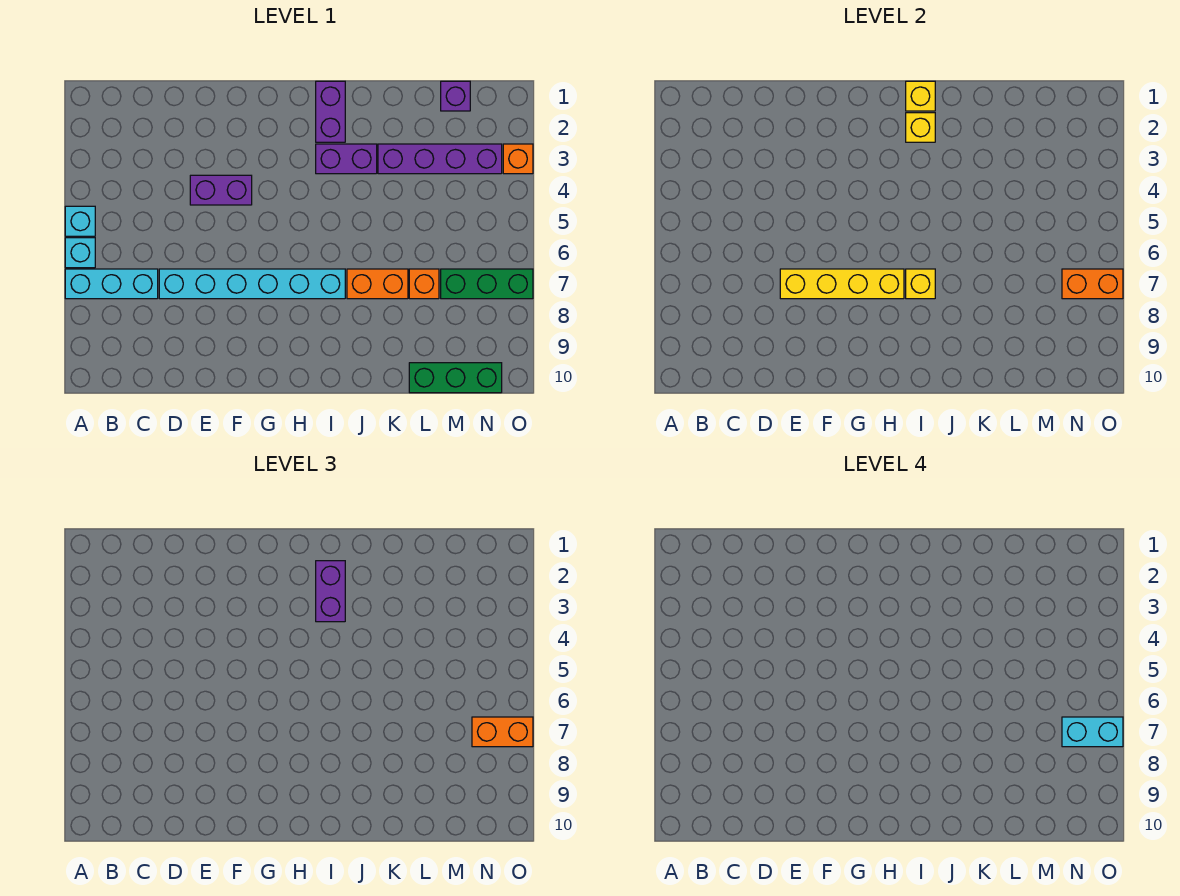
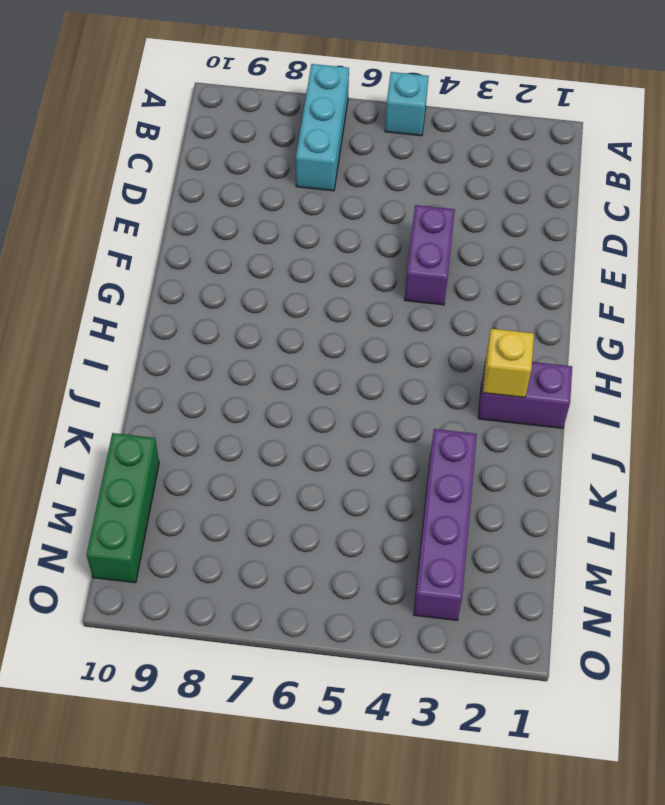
none -> cyan 1x1 brick [65,238,95,268]
none -> cyan 1x6 brick [159,269,345,299]
none -> purple 1x2 brick [316,144,377,174]

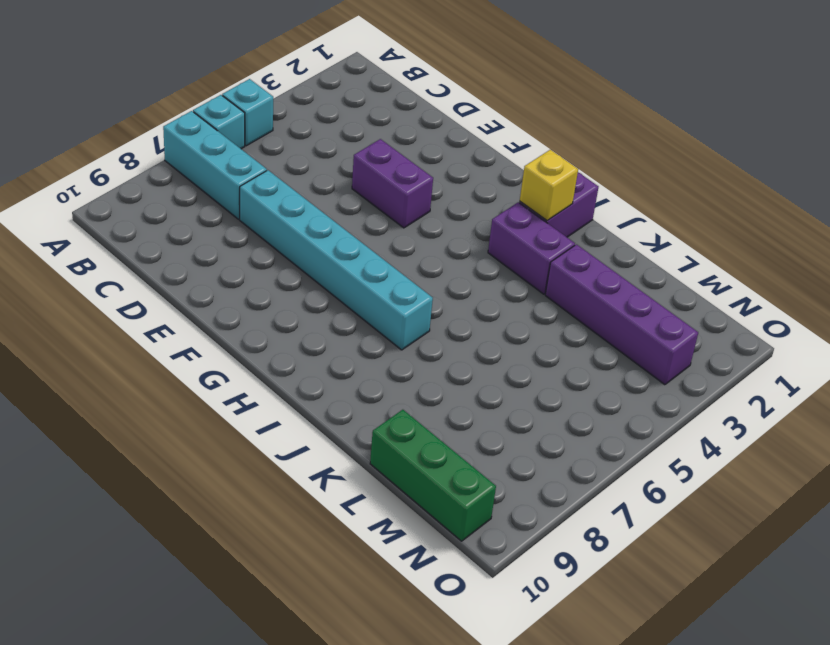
none -> orange 1x2 brick [347,269,408,299]
none -> orange 1x1 brick [409,269,439,299]
none -> purple 1x1 brick [441,81,470,111]

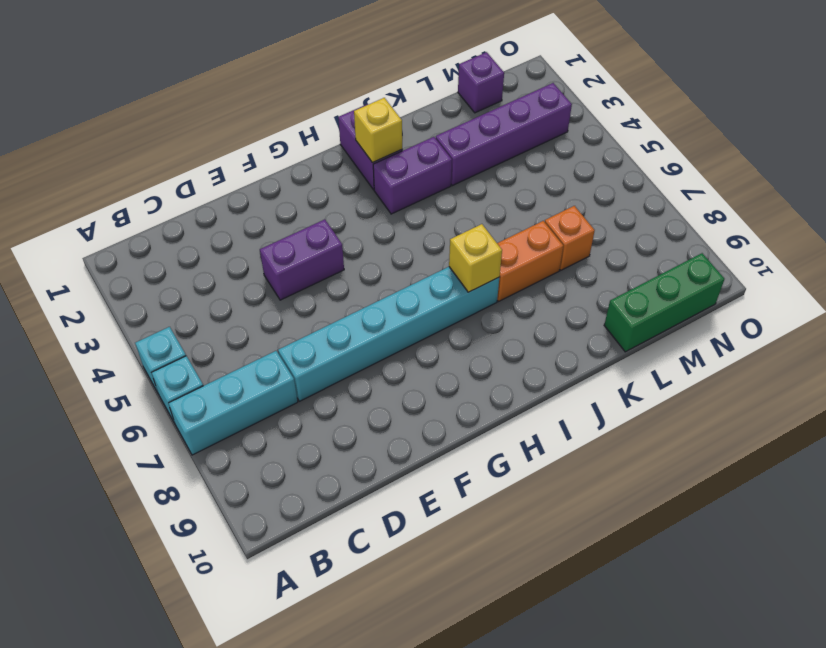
none -> green 1x3 brick [441,269,533,299]
none -> orange 1x1 brick [503,144,533,174]
none -> yellow 1x4 brick [780,269,904,299]

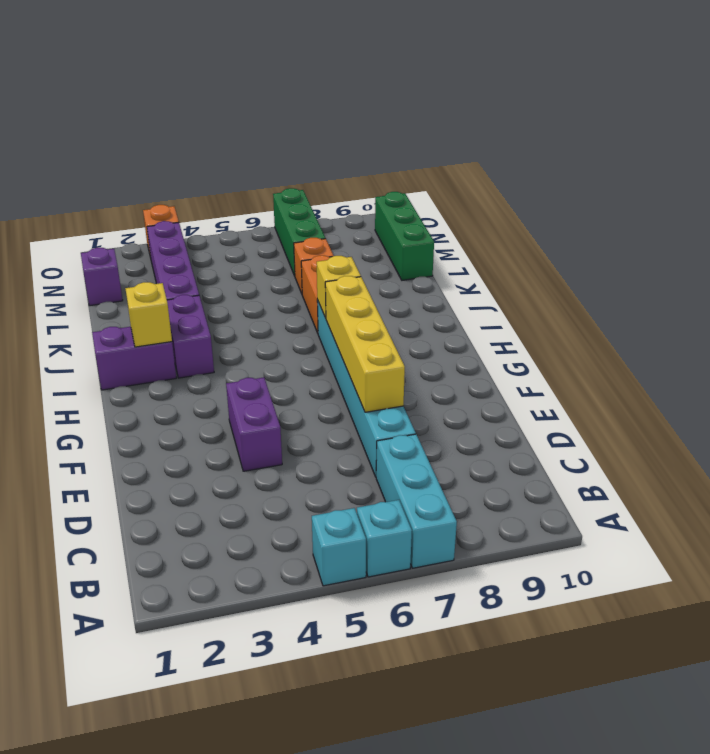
none -> yellow 1x1 brick [906,81,935,111]
none -> orange 1x2 brick [1062,269,1123,299]
none -> purple 1x2 brick [316,561,345,622]

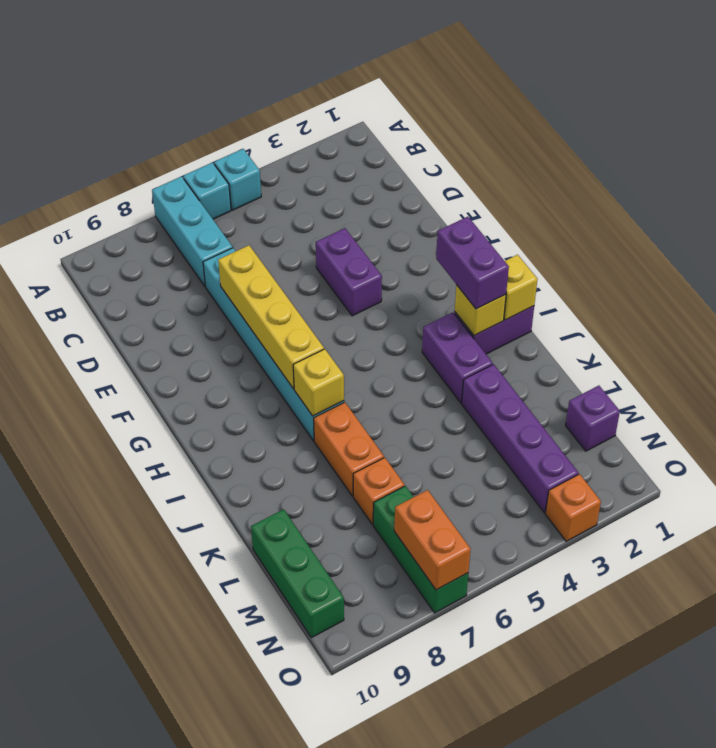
purple 1x2 brick [436,217,509,309] -> purple 1x2 brick turned to [316,561,345,622]
none -> orange 1x2 brick [472,717,533,747]
none -> cyan 1x2 brick [1062,717,1123,747]

